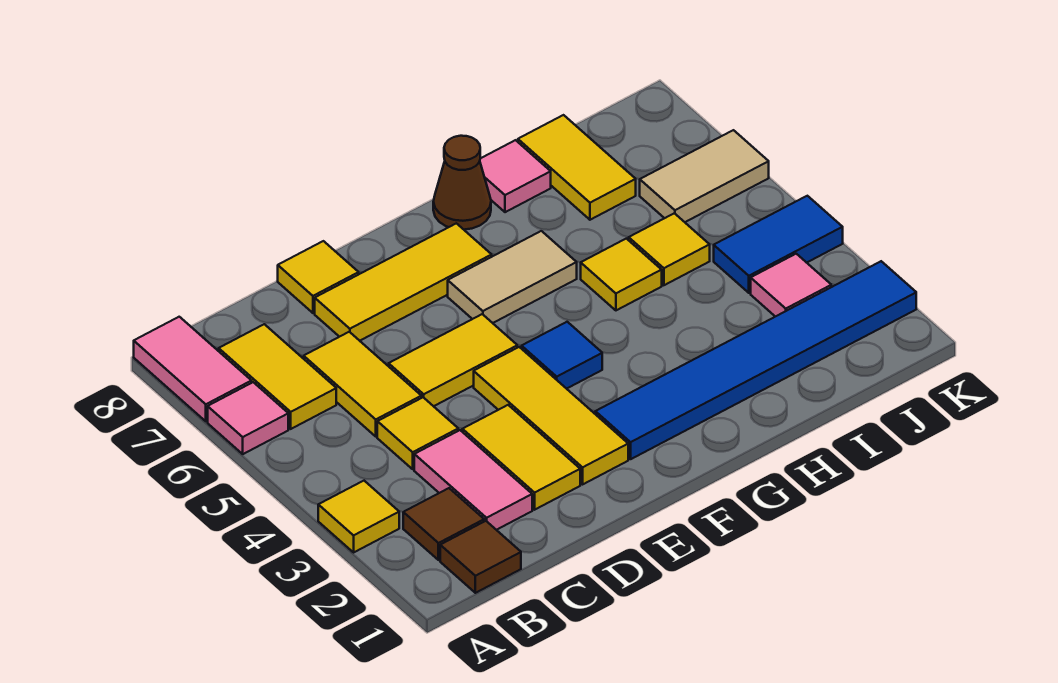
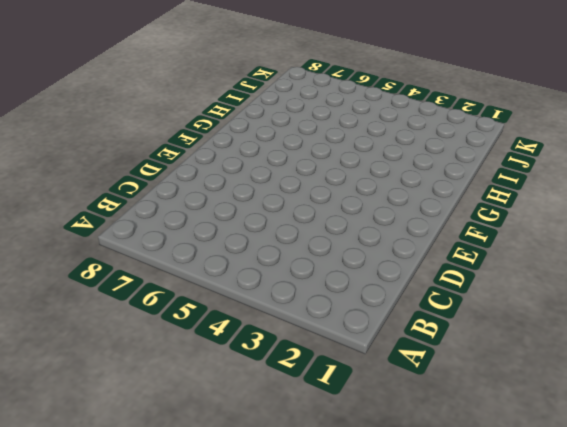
none -> yellow 1x1 tile [318,481,399,552]
none -> pink 1x1 tile [208,382,288,454]
none -> pink 1x2 tile [134,317,252,421]

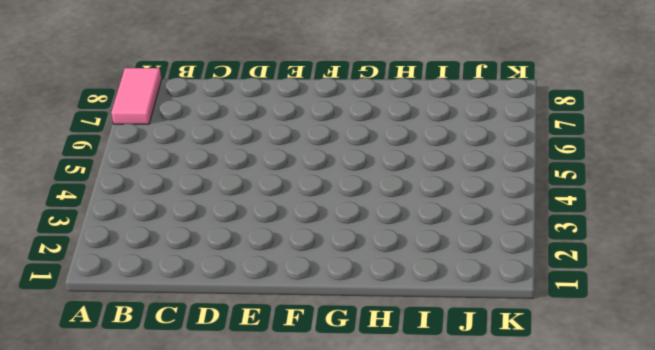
none -> yellow 1x1 tile [318,481,399,552]
none -> pink 1x1 tile [208,382,288,454]
none -> brown 1x1 tile [440,521,521,593]

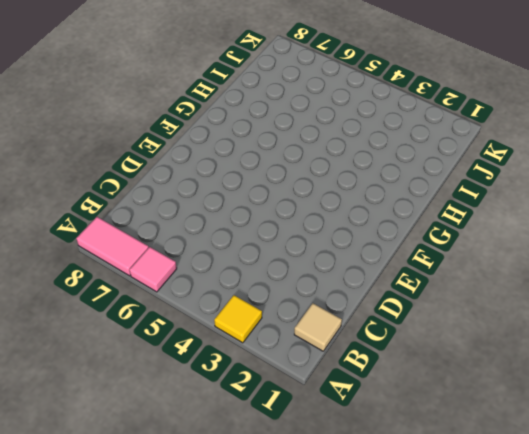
tan 1x1 tile [294,303,342,351] -> brown 1x1 tile [440,521,521,593]
none -> brown 1x1 tile [403,488,484,560]
none -> yellow 1x2 tile [219,324,336,429]
none -> pink 1x2 tile [414,430,532,530]

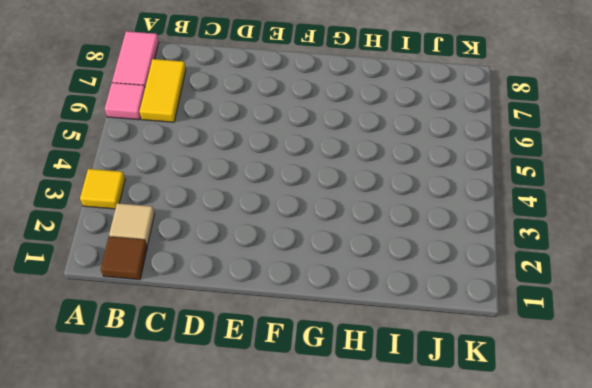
tan 1x1 tile [109,203,155,245] -> brown 1x1 tile [403,488,484,560]
none -> pink 1x2 tile [414,430,532,530]
none -> yellow 1x1 tile [377,397,458,469]
none -> yellow 1x2 tile [304,332,421,436]

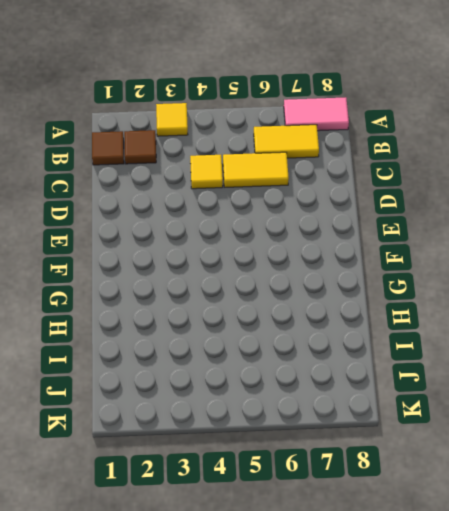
none -> pink 1x1 tile [208,382,288,454]
none -> pink 1x2 tile [414,430,532,530]
none -> yellow 1x2 tile [462,405,580,510]

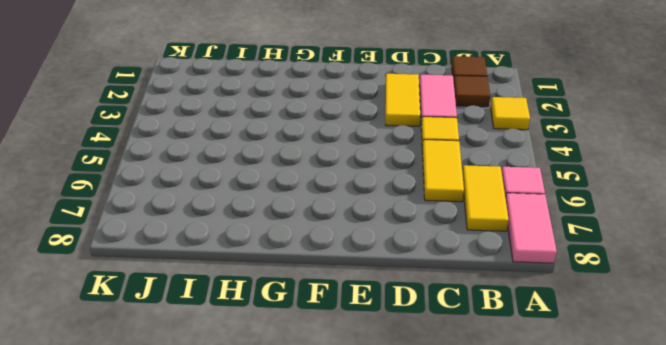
none -> yellow 1x2 tile [389,314,517,406]
none -> yellow 1x3 tile [315,223,492,341]
none -> yellow 1x1 tile [278,241,359,313]

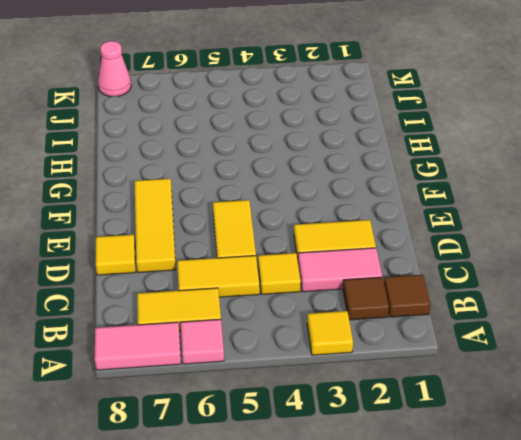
pink 1x1 cone [98,41,131,97] -> none
none -> yellow 1x3 tile [474,347,628,484]
none -> blue 1x6 tile [595,261,916,459]
none -> blue 1x1 tile [522,322,602,389]

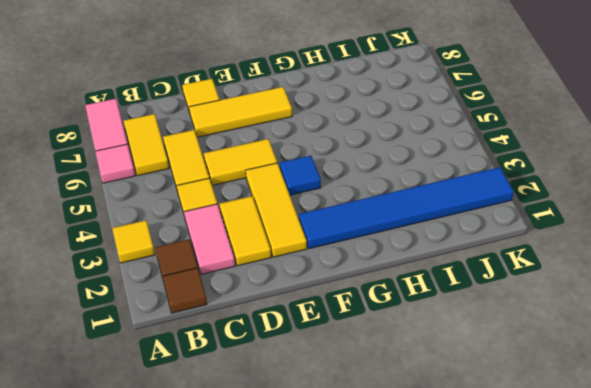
none -> tan 1x2 tile [448,231,577,323]
none -> brown 1x1 cone [433,136,491,230]
none -> yellow 1x1 tile [581,239,662,310]

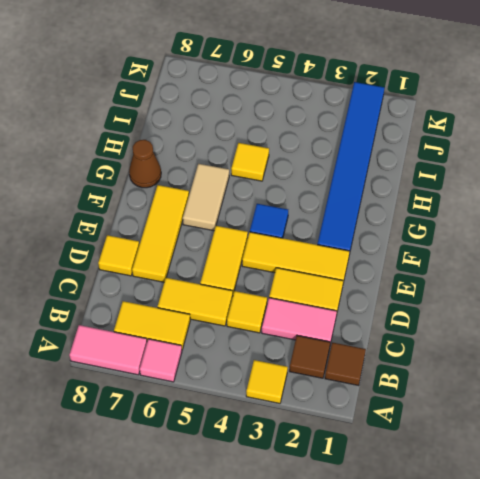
none -> pink 1x1 tile [480,140,551,212]
none -> yellow 1x1 tile [629,213,710,285]
none -> yellow 1x2 tile [518,115,636,220]

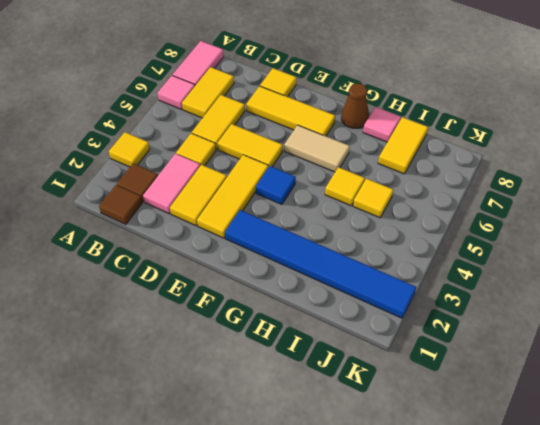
none -> pink 1x1 tile [751,254,831,317]
none -> blue 1x2 tile [714,196,843,293]
none -> tan 1x2 tile [640,130,769,222]

